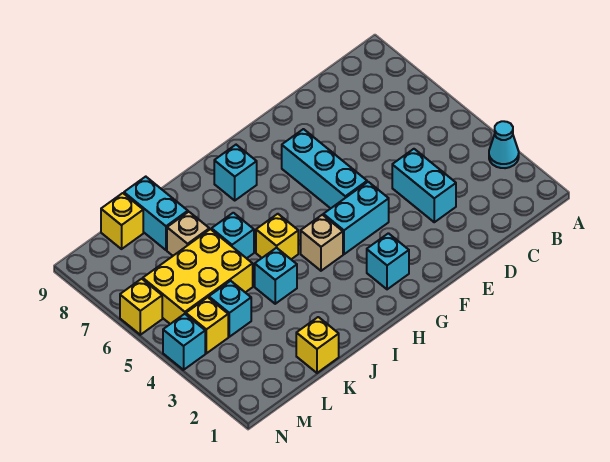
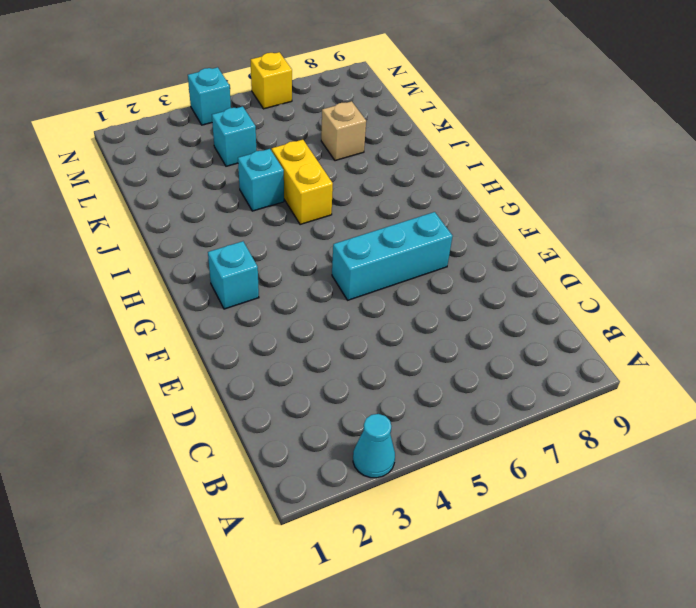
yellow 1x2 brick [272,140,333,225] -> yellow 1x1 brick [256,214,298,259]
none -> cyan 1x2 brick [392,149,456,222]
none -> cyan 1x2 brick [323,182,389,254]
none -> tan 1x1 brick [301,215,343,271]

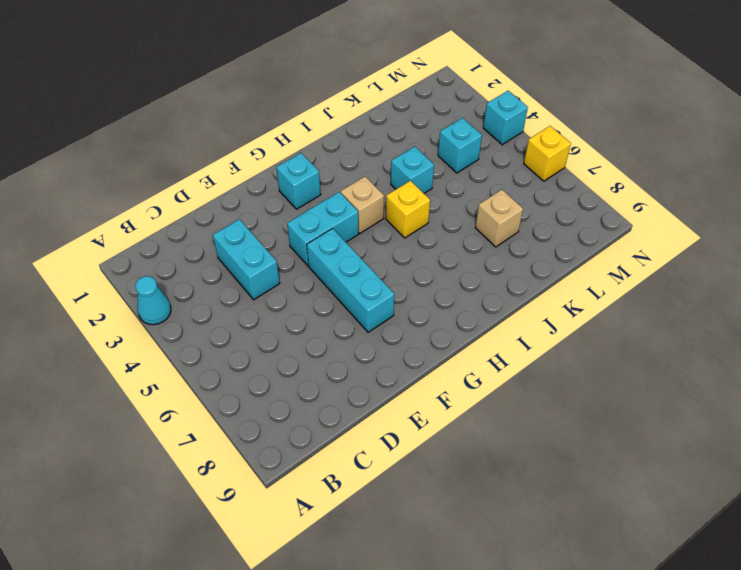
none -> cyan 1x1 brick [214,145,257,200]
none -> cyan 1x1 brick [212,213,254,258]
none -> yellow 1x1 brick [296,317,339,373]

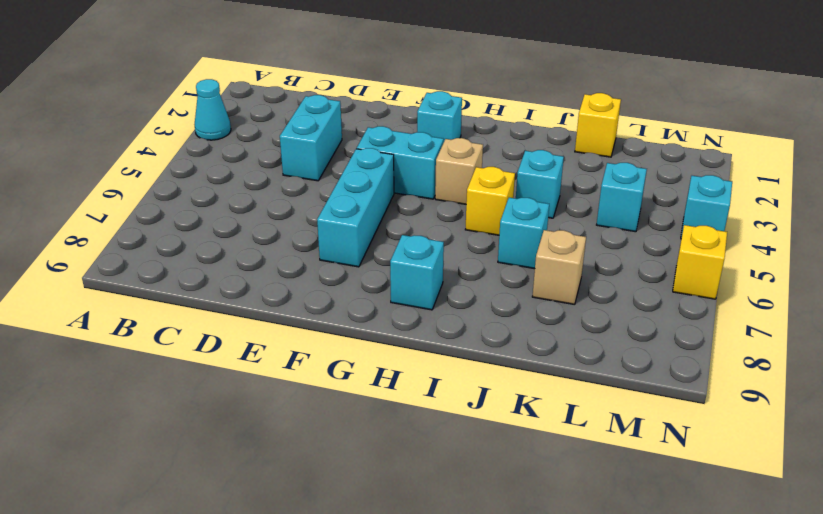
none -> yellow 2x3 brick [143,229,253,324]
none -> cyan 1x2 brick [124,177,188,250]
none -> yellow 1x1 brick [101,193,143,249]

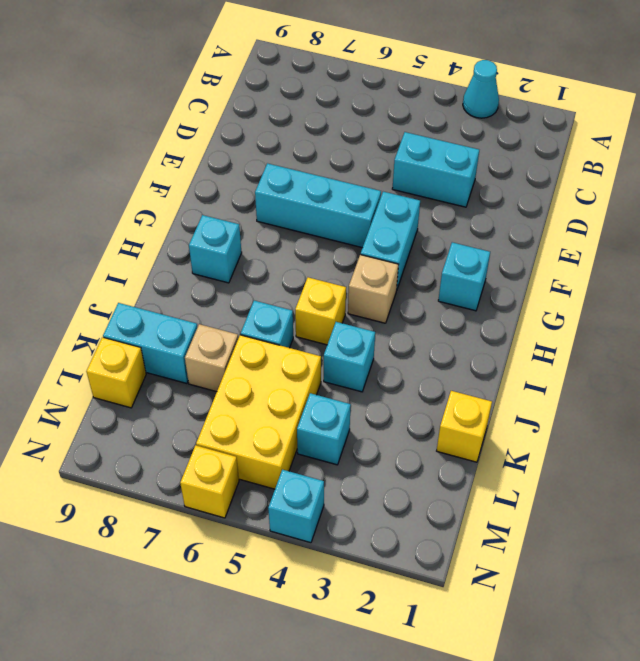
none -> yellow 1x1 brick [186,297,228,353]

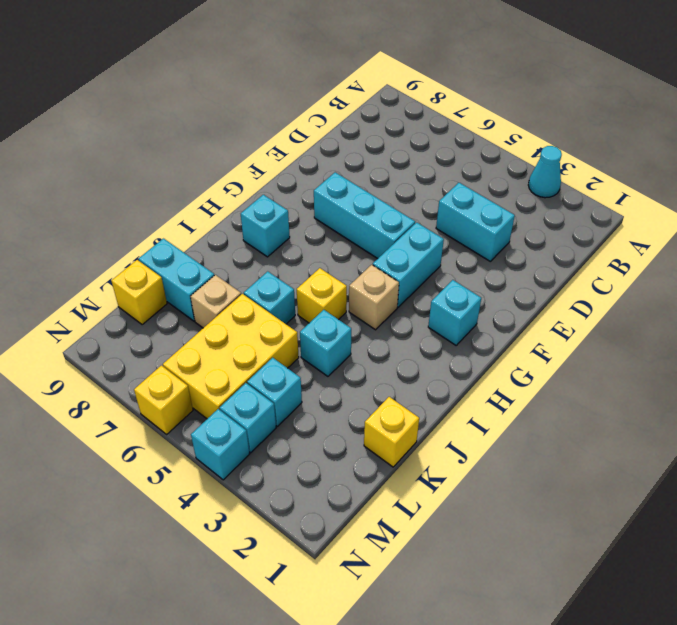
cyan 1x1 brick [220,383,276,453] -> yellow 1x1 brick [186,297,228,353]

